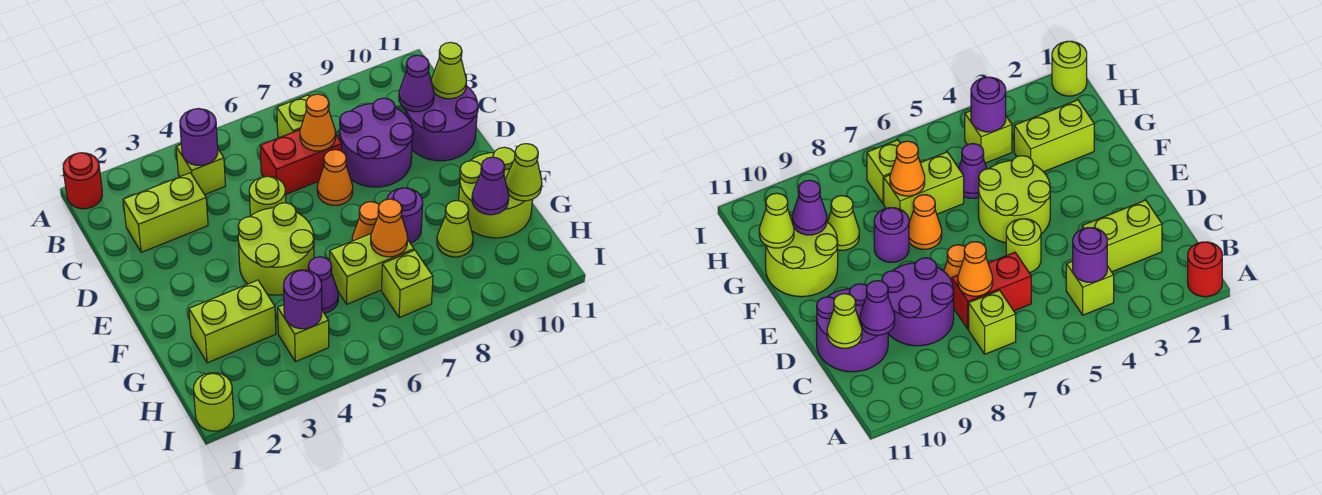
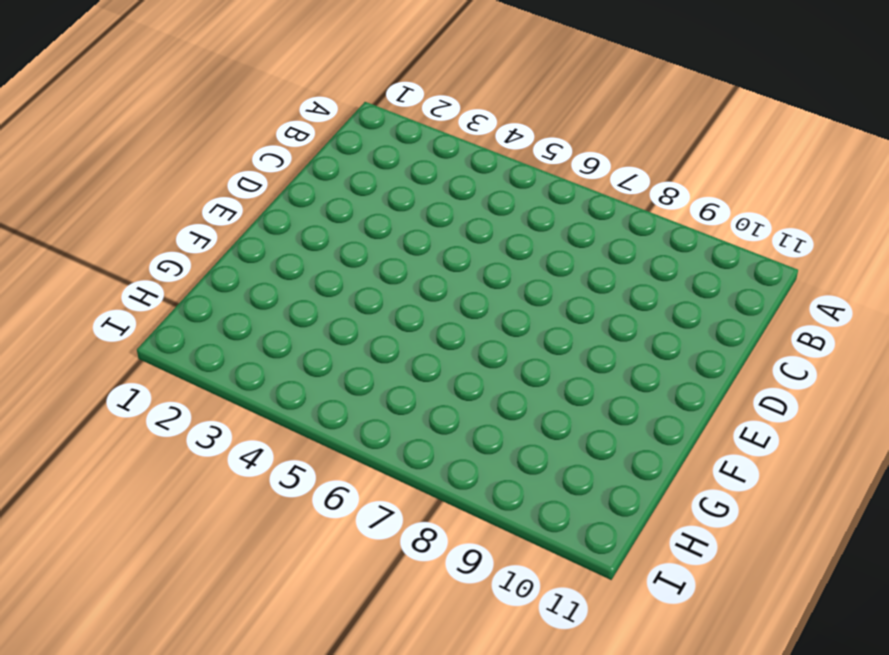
none -> red 1x1 round brick [63,153,102,209]
none -> lime 1x1 brick [176,145,226,195]
none -> lime 1x1 brick [277,95,309,138]

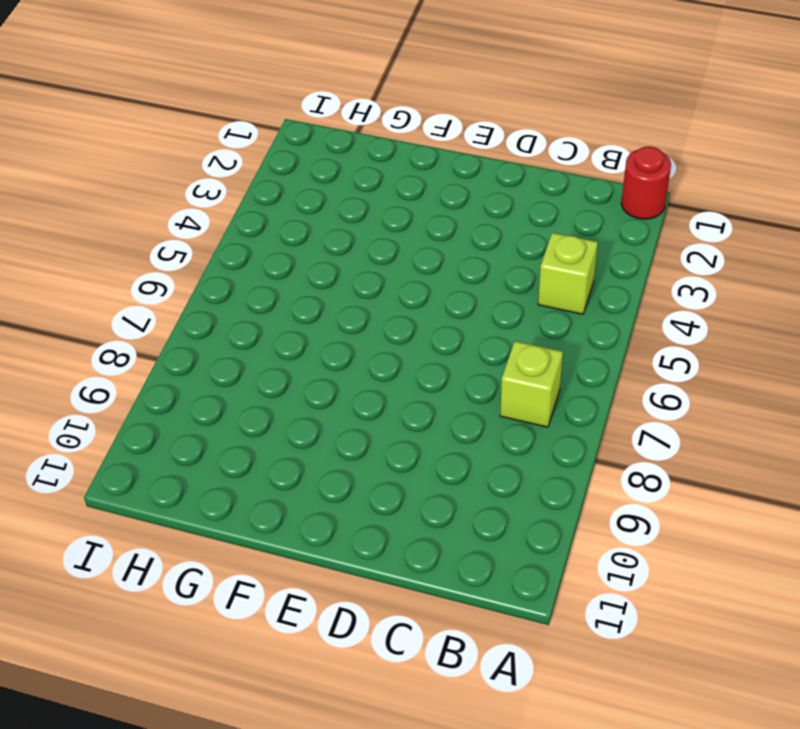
none -> lime 1x2 brick [123,173,208,252]
none -> red 1x2 brick [260,130,342,194]
none -> purple 2x2 round brick [340,98,413,187]

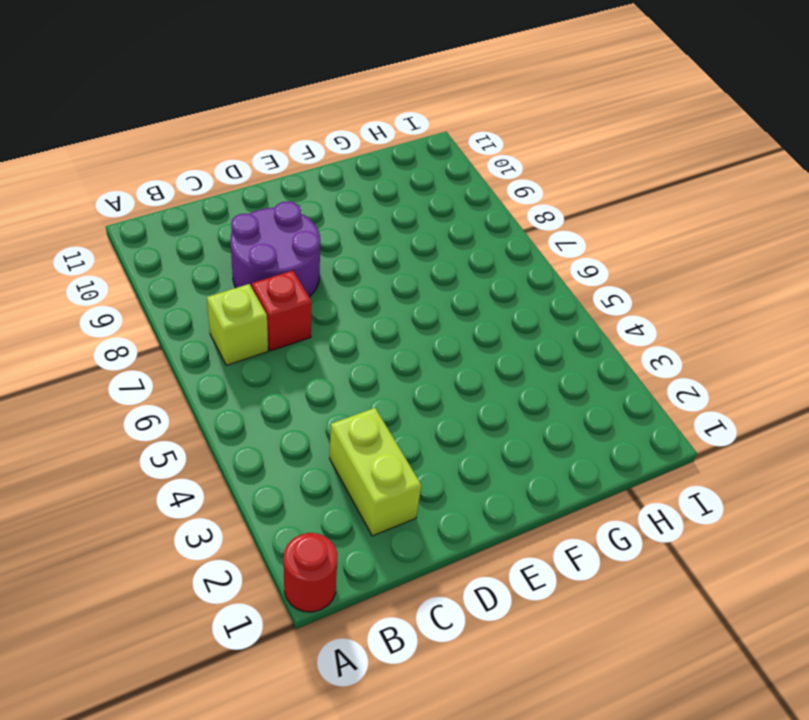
red 1x1 brick [252,271,311,351] -> red 1x2 brick [260,130,342,194]
none -> lime 1x1 brick [176,145,226,195]
none -> purple 2x2 round brick [405,86,478,161]
none -> lime 1x1 round brick [249,176,286,216]

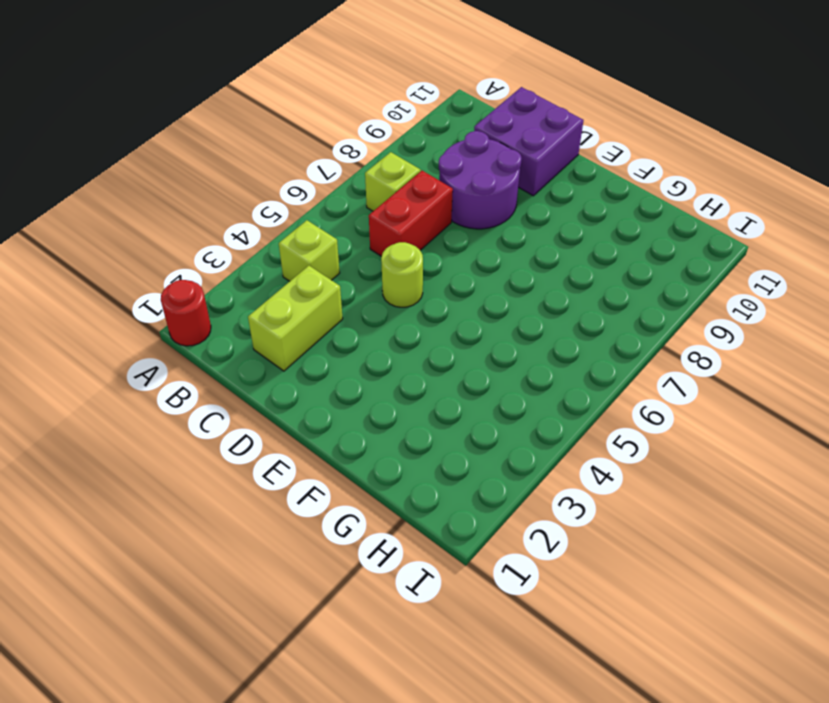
purple 2x2 brick [474,87,584,196] -> purple 2x2 round brick [405,86,478,161]
none -> orange 1x1 cone [317,150,353,205]
none -> lime 2x2 round brick [238,203,314,295]
none -> orange 1x1 cone [352,202,379,241]

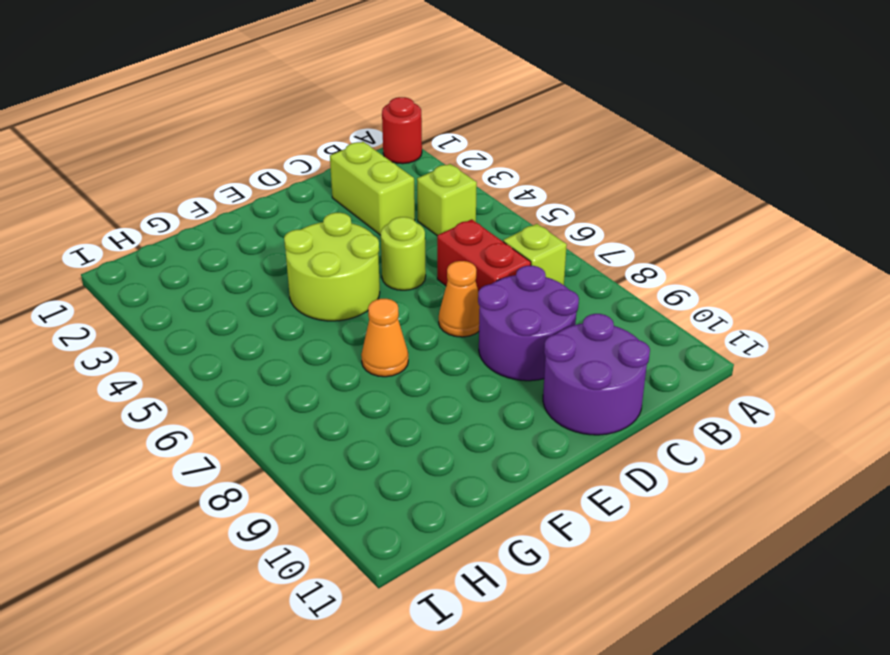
none -> purple 1x1 round brick [387,188,423,243]
none -> lime 2x2 round brick [459,147,533,238]
none -> lime 1x2 brick [189,280,276,363]

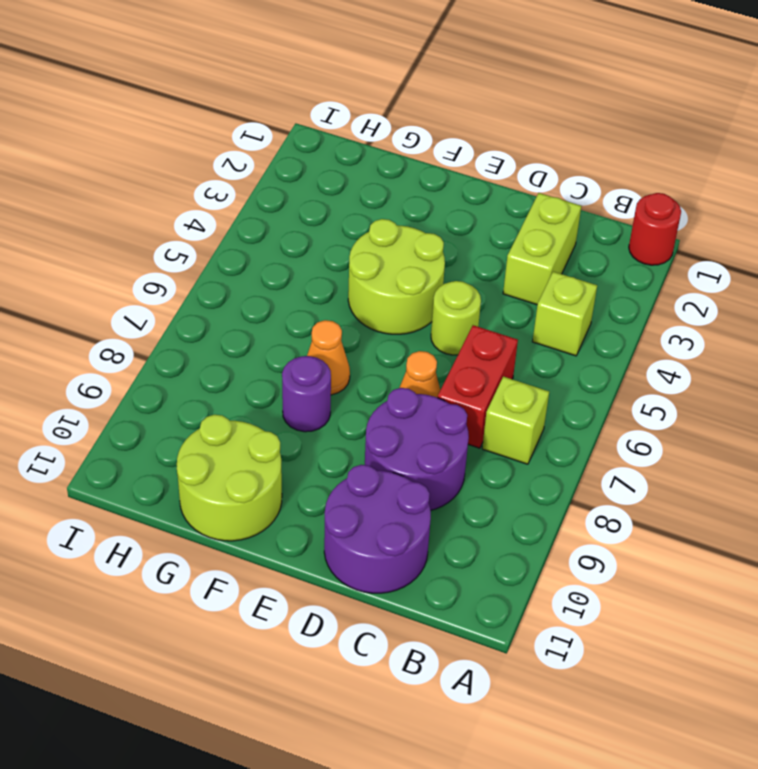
none -> lime 1x2 brick [189,280,276,363]
none -> purple 1x1 cone [308,257,338,313]
none -> lime 1x2 brick [330,234,414,304]

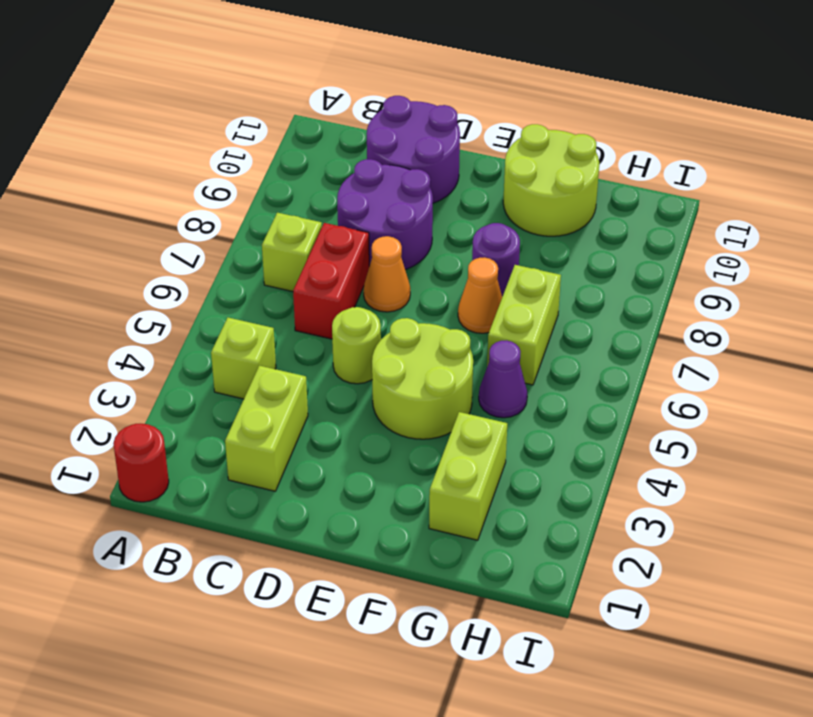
none -> lime 1x1 cone [437,201,473,257]
none -> lime 1x1 brick [278,305,329,362]
none -> lime 1x1 brick [382,250,433,318]

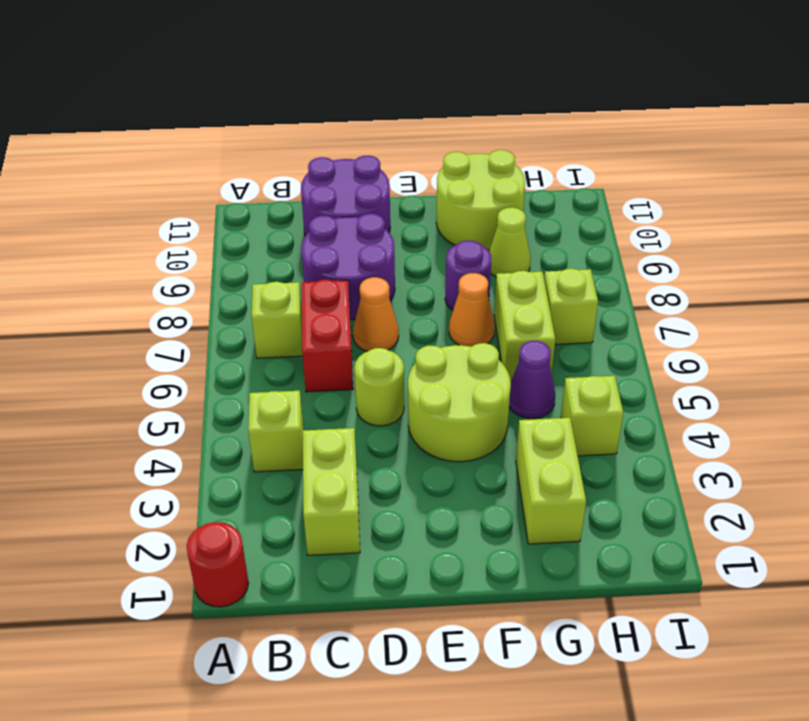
none -> lime 1x1 round brick [194,373,234,431]
none -> purple 1x1 round brick [180,109,218,165]
none -> orange 1x1 cone [300,94,335,151]

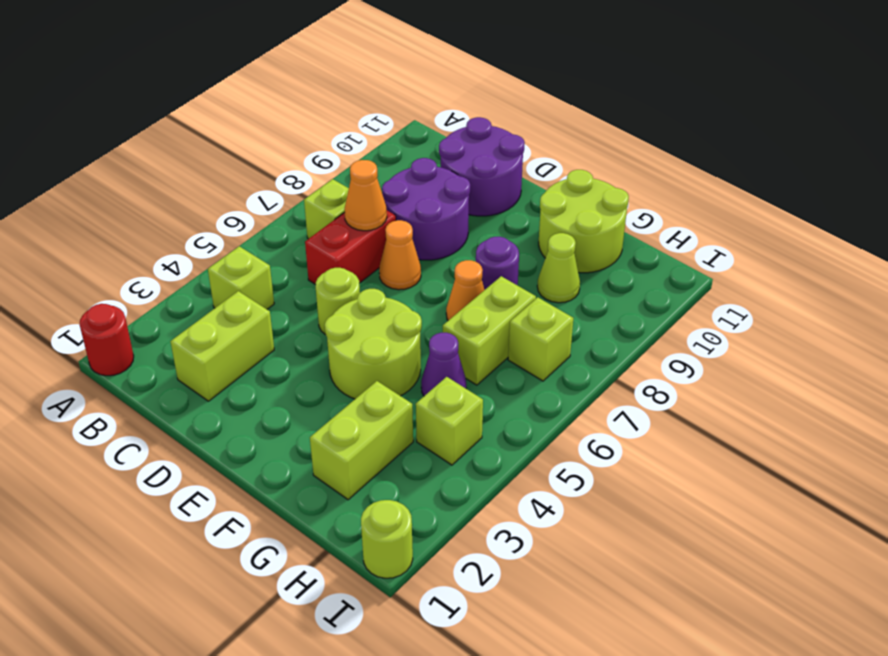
none -> purple 1x1 round brick [180,109,218,165]
none -> purple 1x1 cone [399,55,434,112]
none -> lime 1x1 cone [431,42,466,99]

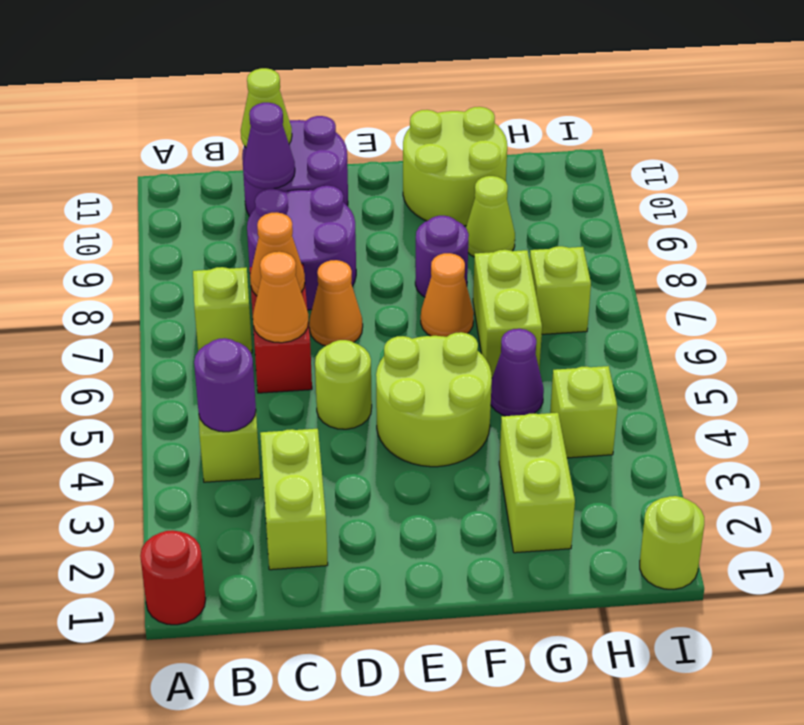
orange 1x1 cone [253,252,308,343] -> orange 1x1 cone moved to [371,199,408,257]
none -> purple 1x1 cone [472,157,509,215]
none -> lime 1x1 cone [506,144,542,201]
none -> purple 1x1 round brick [284,270,322,329]

